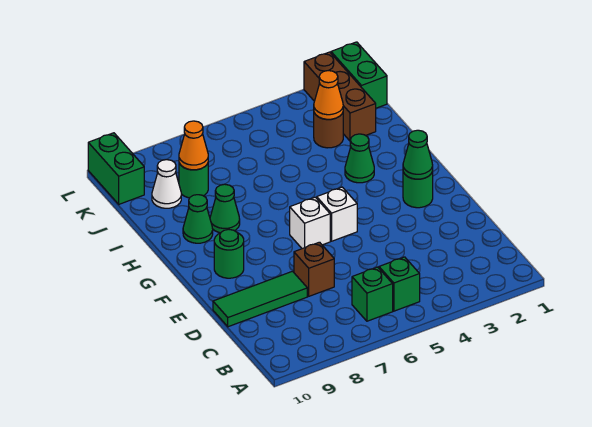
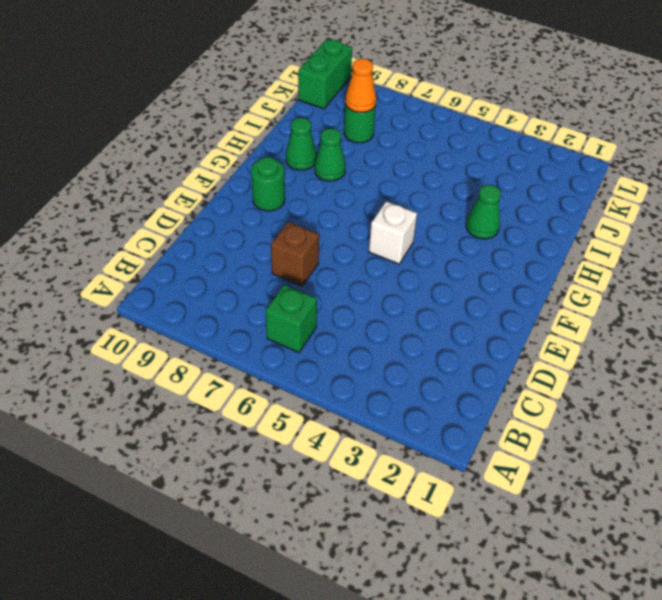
none -> green 1x1 brick [379,257,420,311]
none -> green 1x3 tile [213,271,307,327]
none -> green 1x1 round brick [403,171,433,208]

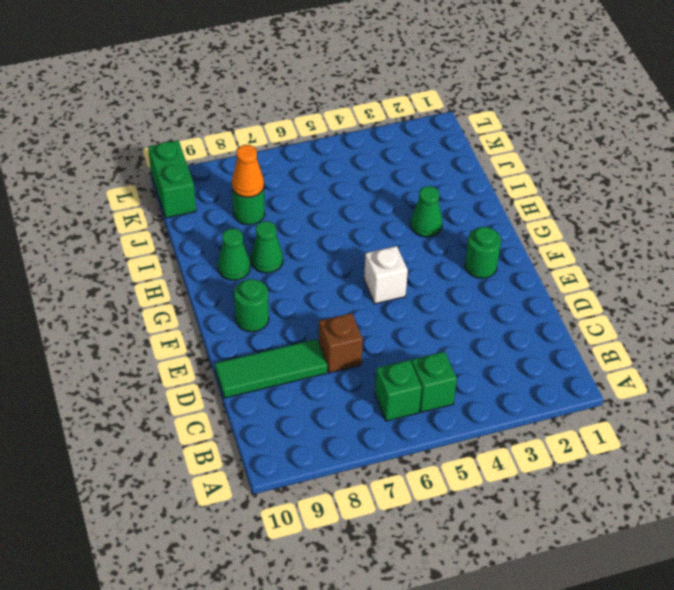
none -> white 1x1 brick [290,197,330,249]
none -> brown 1x3 brick [304,52,376,141]
none -> brown 1x1 round brick [314,113,343,148]

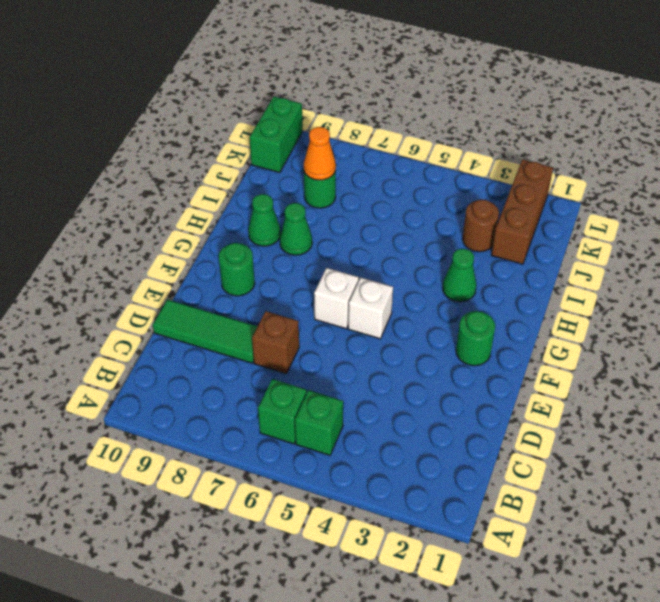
none -> white 1x1 cone [152,160,181,208]
none -> green 1x2 brick [331,42,387,108]
none -> green 1x1 cone [403,130,433,179]

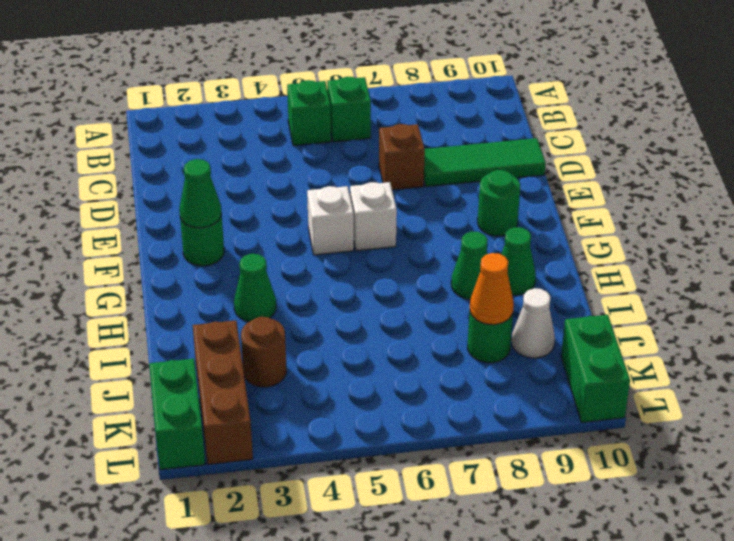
none -> orange 1x1 cone [314,71,343,119]

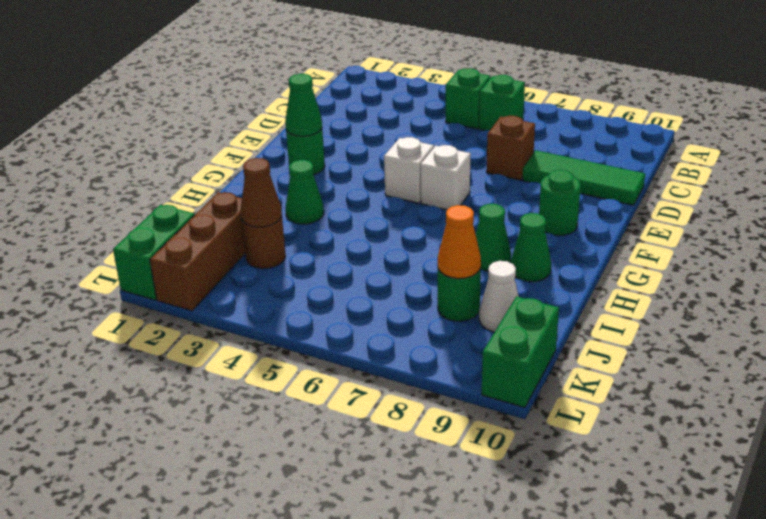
brown 1x1 cone [241,158,282,227] -> orange 1x1 cone [314,71,343,119]

